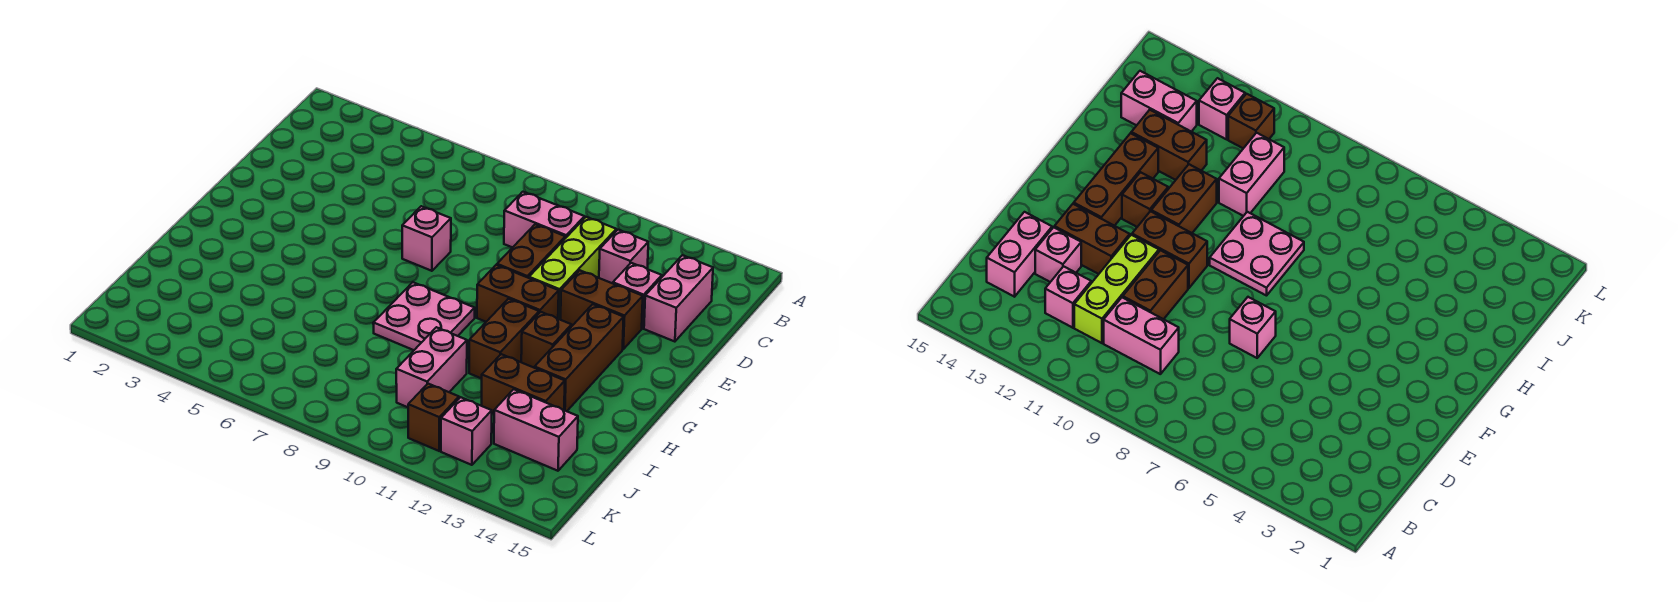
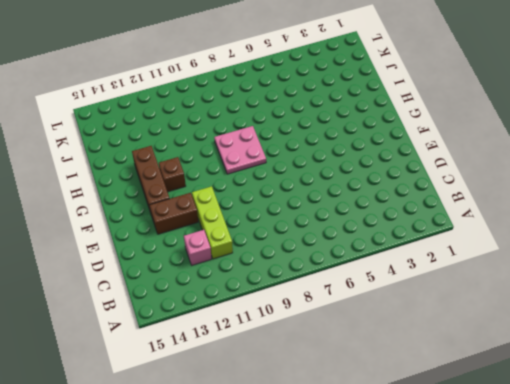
none -> pink 1x2 brick [504,192,585,248]
none -> pink 1x2 brick [644,255,713,342]
none -> brown 1x2 brick [497,224,565,278]

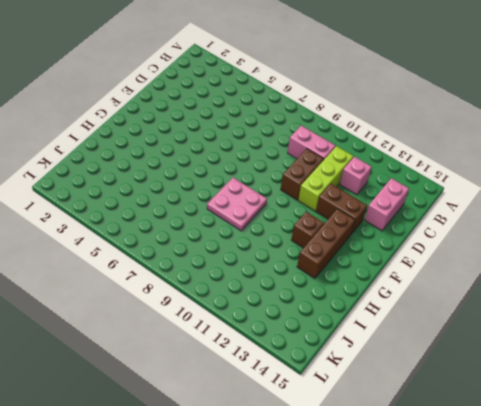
none -> pink 1x1 brick [613,263,662,328]
none -> pink 1x1 brick [402,206,451,271]
none -> brown 1x2 brick [477,265,559,322]

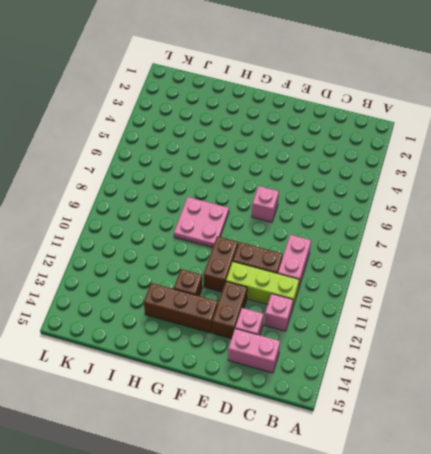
none -> brown 1x2 brick [469,299,539,379]
none -> pink 1x2 brick [396,327,467,407]
none -> brown 1x2 brick [481,354,565,413]

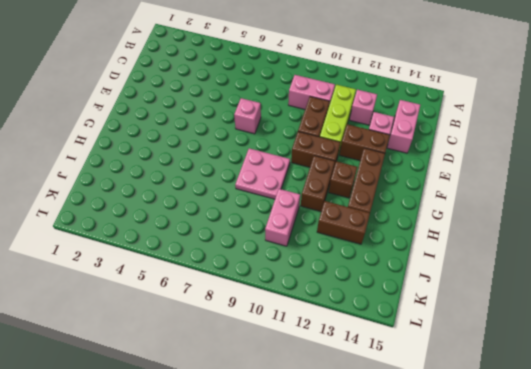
none -> pink 1x2 brick [494,389,578,471]
none -> brown 1x1 brick [408,384,459,451]
none -> pink 1x1 brick [441,397,492,465]

